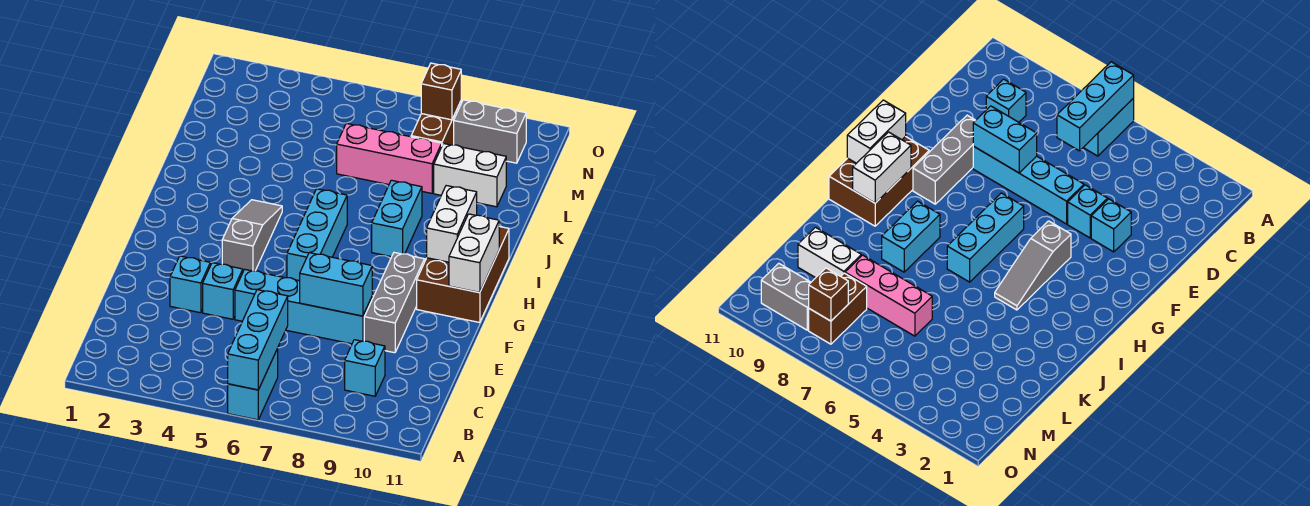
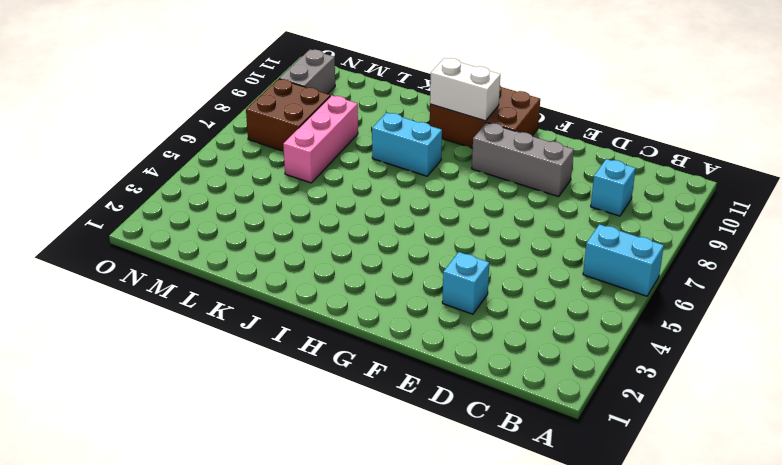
brown 2x2 brick [246,79,330,151] -> brown 1x2 brick [411,101,461,145]
none -> cyan 1x1 brick [203,263,243,319]
none -> cyan 1x4 brick [235,269,372,344]
none -> grey 1x3 slope [222,200,282,271]

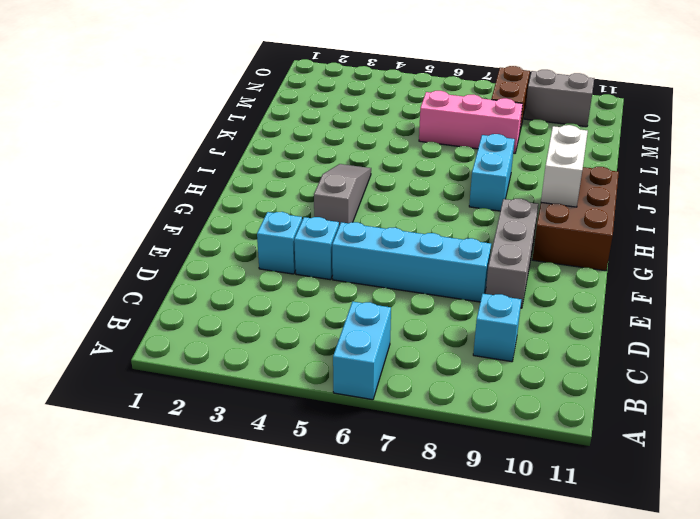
none -> cyan 1x3 brick [287,189,347,281]
none -> white 1x2 brick [434,143,506,207]
none -> cyan 1x3 brick [228,290,288,390]

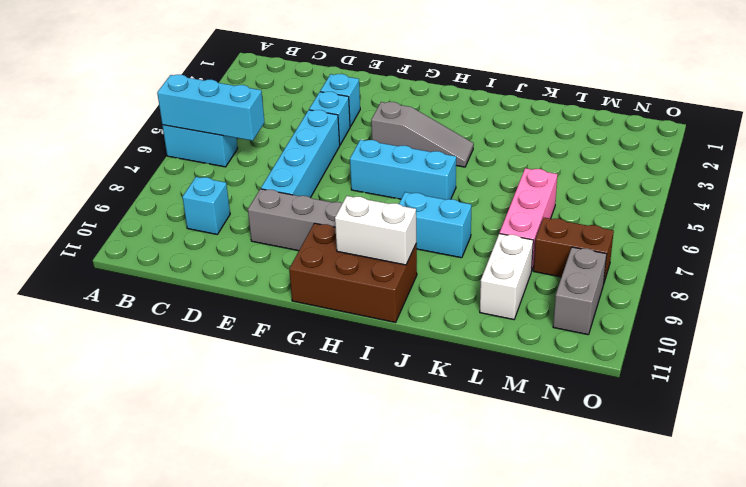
none -> cyan 1x2 brick [300,253,372,316]
none -> white 1x2 brick [449,214,499,293]
none -> brown 1x1 brick [421,63,461,120]

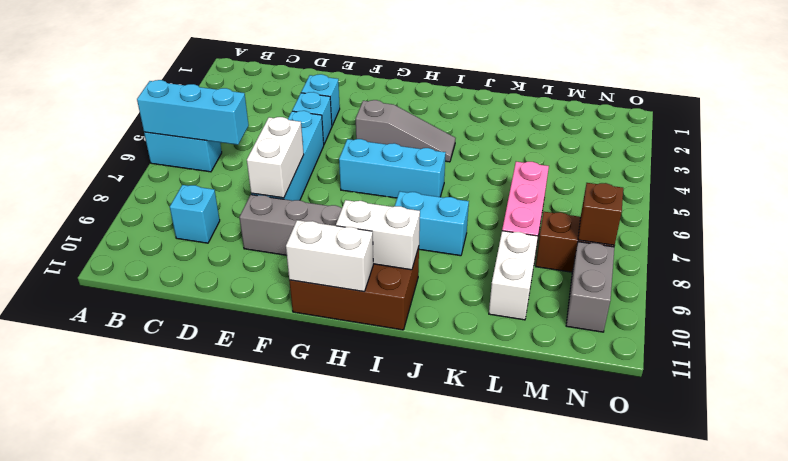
white 1x2 brick [247,117,304,198] -> cyan 1x2 brick [300,253,372,316]

